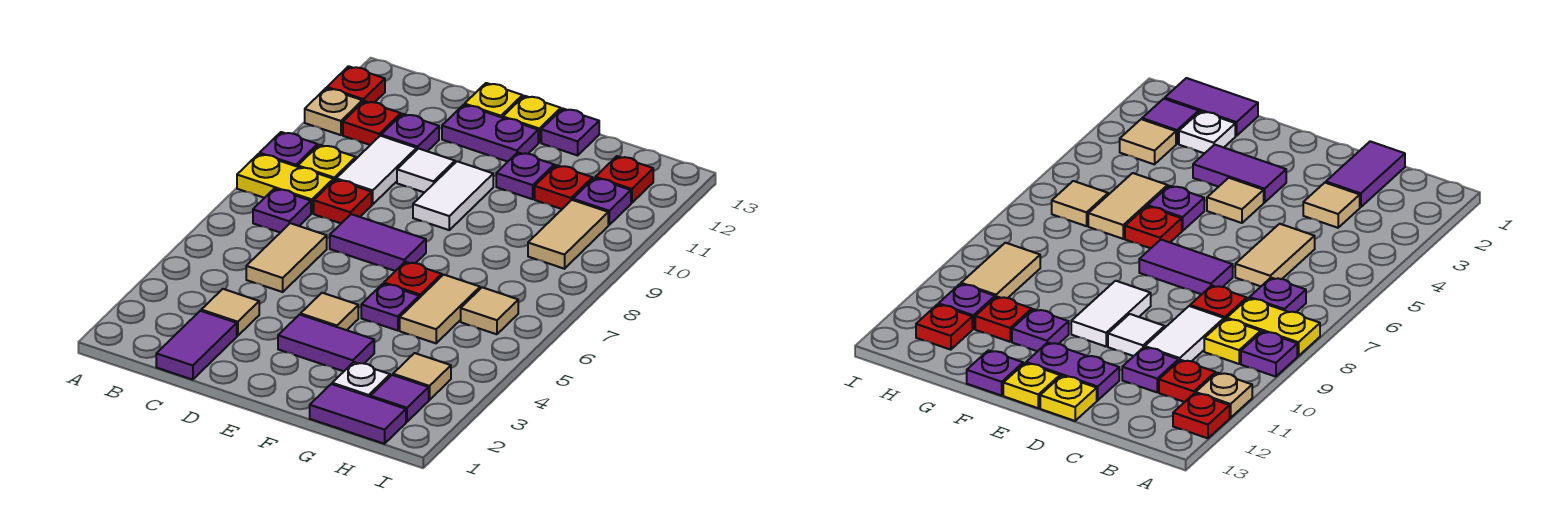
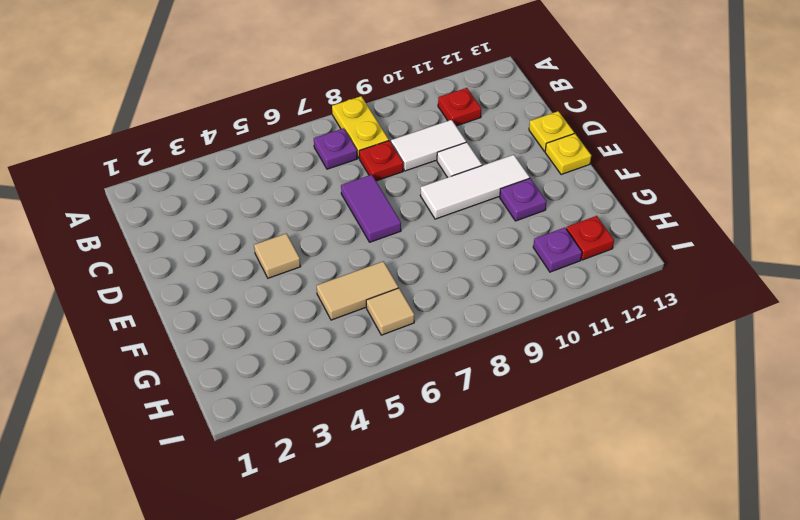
white 1x3 tile [420,155,530,219] -> white 1x2 tile [413,161,493,230]
none -> purple 1x1 plate [260,132,317,167]
none -> tan 1x1 plate [305,88,362,135]
none -> red 1x1 plate [327,66,385,103]
none -> yellow 1x1 plate [298,145,356,181]

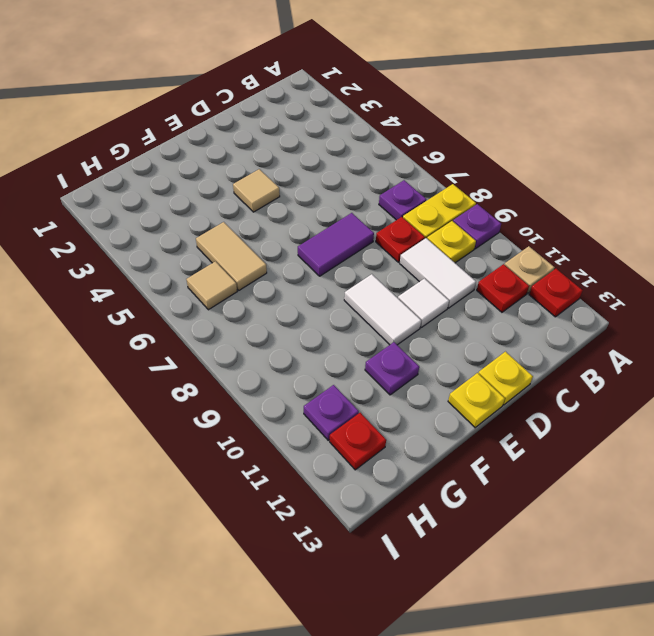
none -> purple 1x2 tile [156,311,237,380]
none -> tan 1x1 tile [201,289,259,336]
none -> tan 1x2 tile [246,223,327,292]
none -> purple 1x1 plate [381,114,439,151]

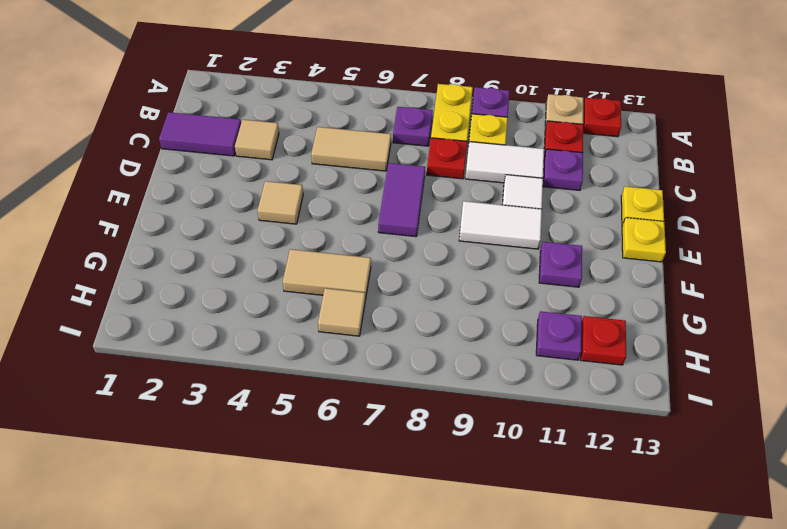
none -> purple 1x2 plate [442,105,538,162]
none -> purple 1x2 tile [278,315,374,371]
none -> purple 1x1 plate [361,284,419,331]
none -> red 1x1 plate [384,262,442,298]

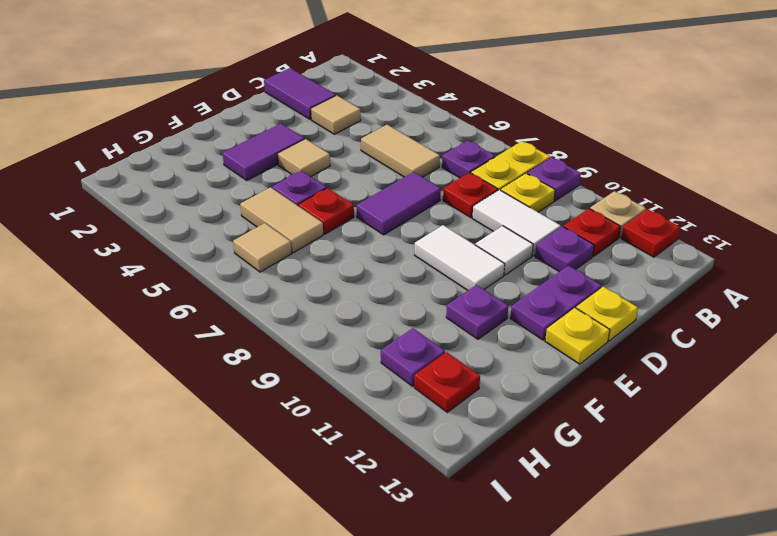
none -> purple 1x1 plate [541,109,599,155]
none -> purple 1x2 tile [310,384,406,444]
none -> white 1x1 plate [332,362,390,397]
none -> red 1x1 plate [535,165,593,209]

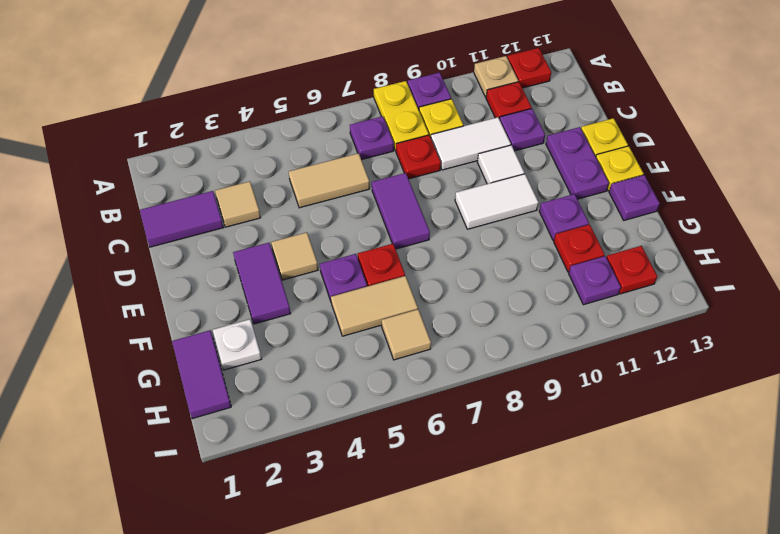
none -> purple 1x1 tile [371,375,429,422]
none -> tan 1x1 tile [393,353,451,400]
none -> tan 1x2 tile [528,200,608,269]

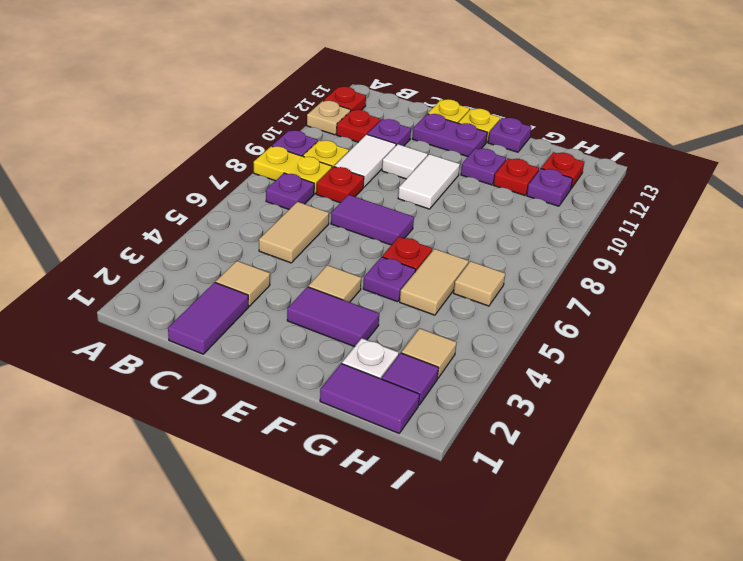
none -> tan 1x2 tile [528,200,608,269]

